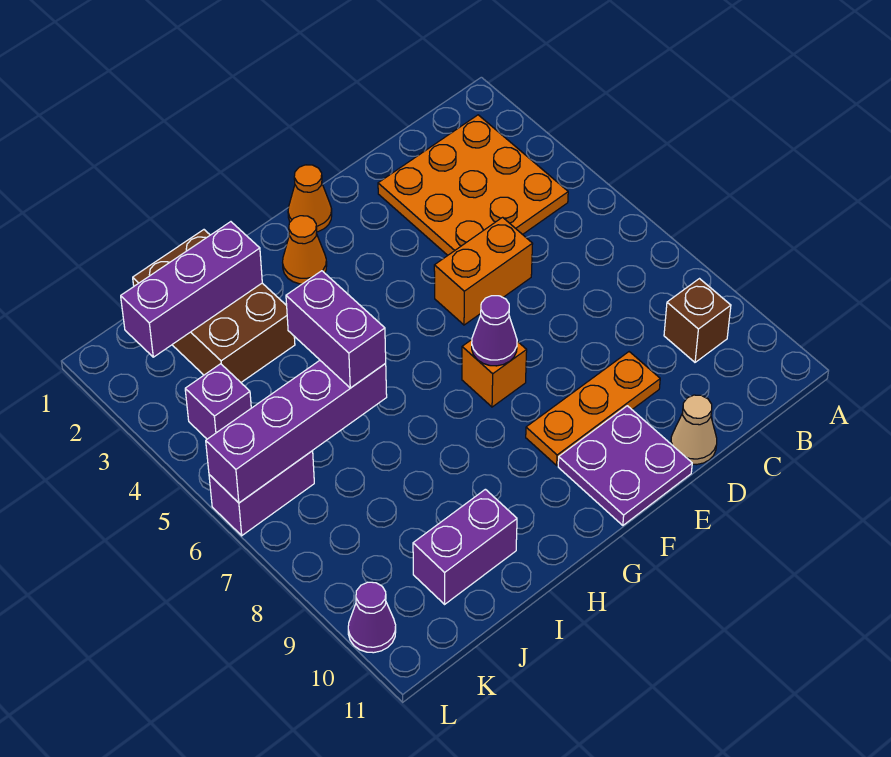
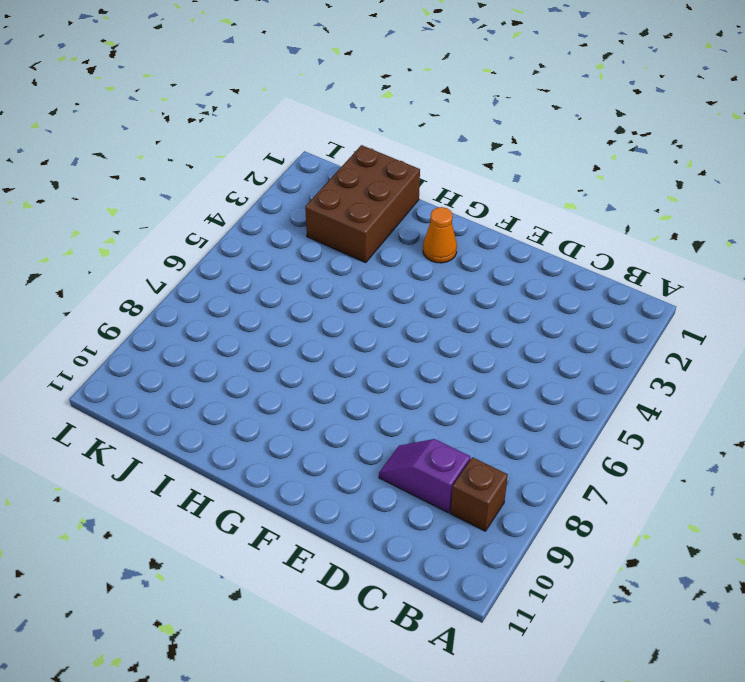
purple 1x2 slope [379,439,470,513] -> orange 1x3 plate [526,352,660,465]
none -> orange 3x3 plate [378,115,568,255]
none -> orange 1x2 brick [434,217,533,325]
none -> tan 1x1 cone [671,395,717,465]

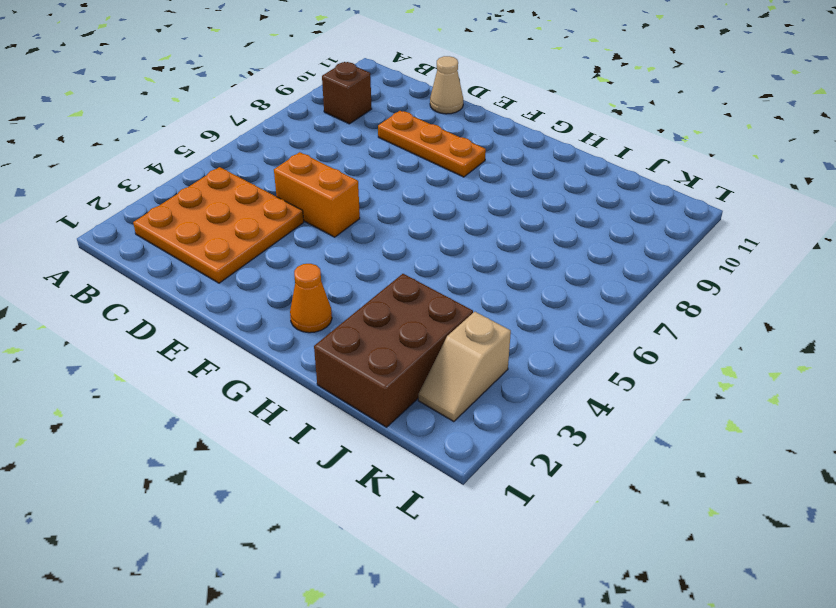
tan 1x2 slope [418,312,511,422] -> none
none -> purple 2x2 plate [558,406,692,525]
none -> orange 1x1 cone [288,165,332,232]
none -> orange 1x1 brick [462,340,527,407]

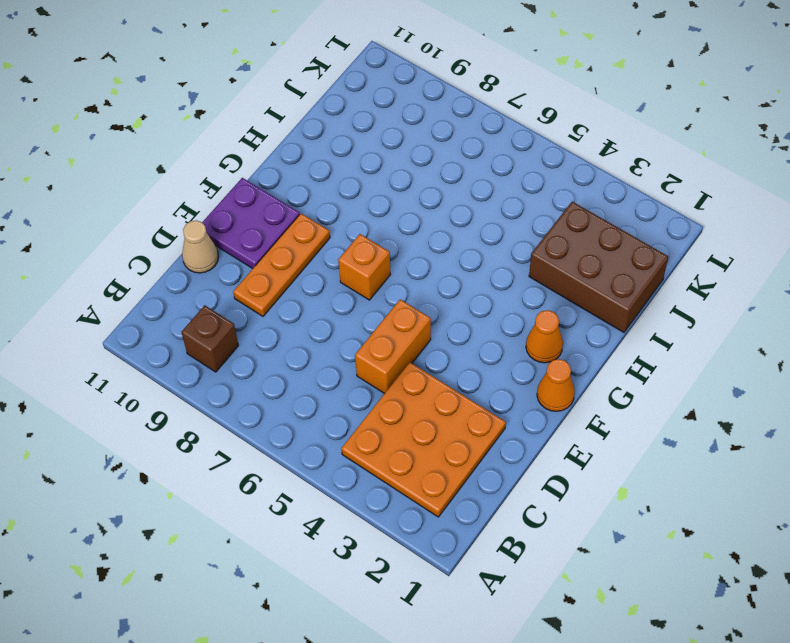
none -> purple 1x2 brick [413,489,517,604]
none -> purple 1x1 brick [185,364,251,439]
none -> purple 1x2 brick [209,451,314,536]

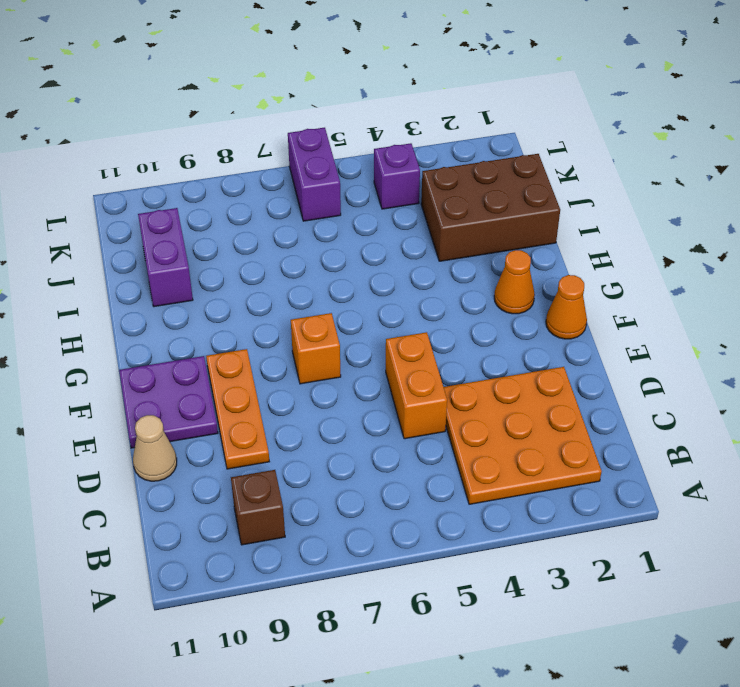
none -> purple 1x1 cone [348,582,396,653]
none -> purple 1x1 cone [472,296,517,366]
none -> purple 1x3 brick [121,222,262,357]

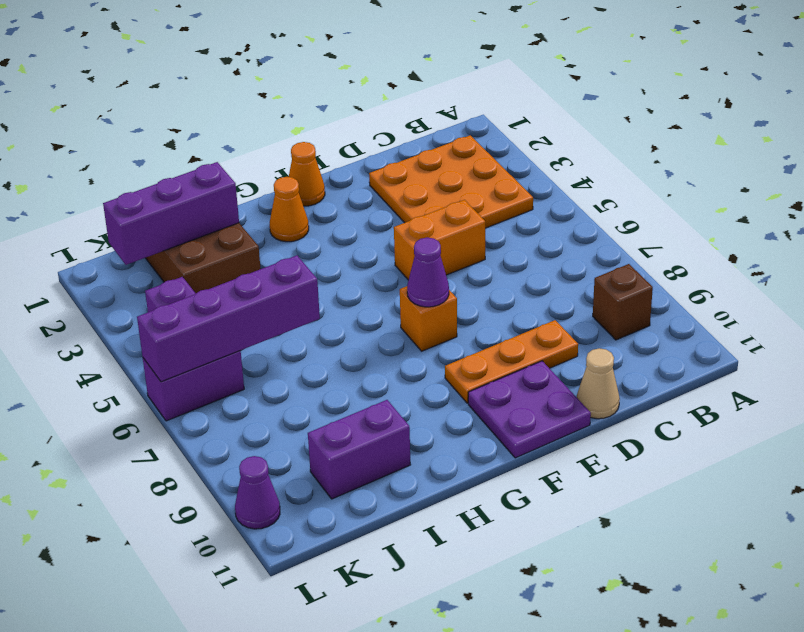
none -> purple 1x2 brick [286,271,386,388]

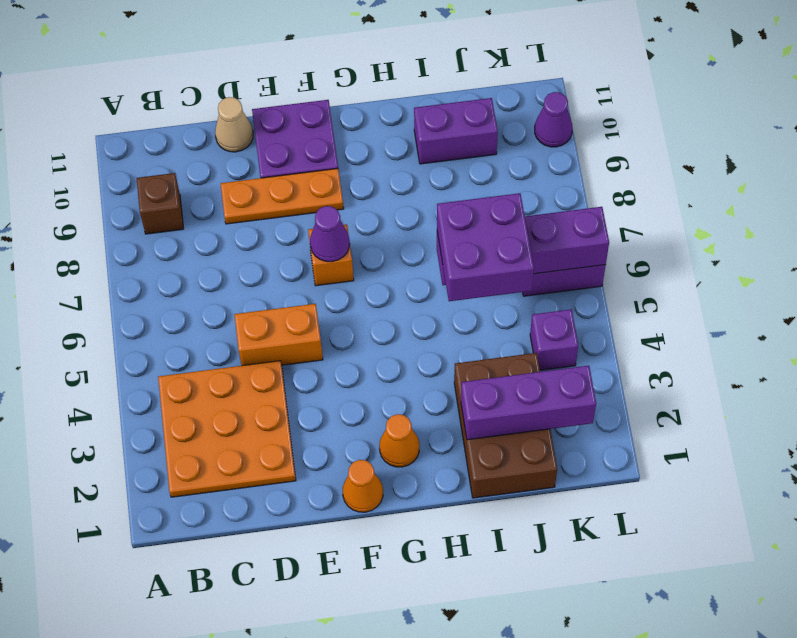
purple 2x2 brick [437,193,534,301] -> purple 1x2 brick [286,271,386,388]

